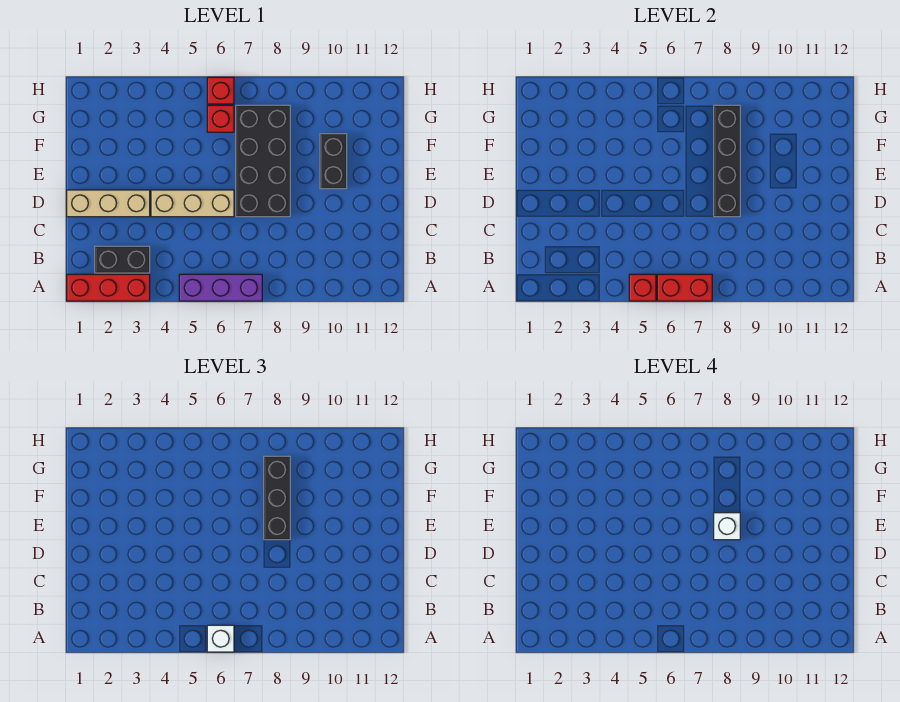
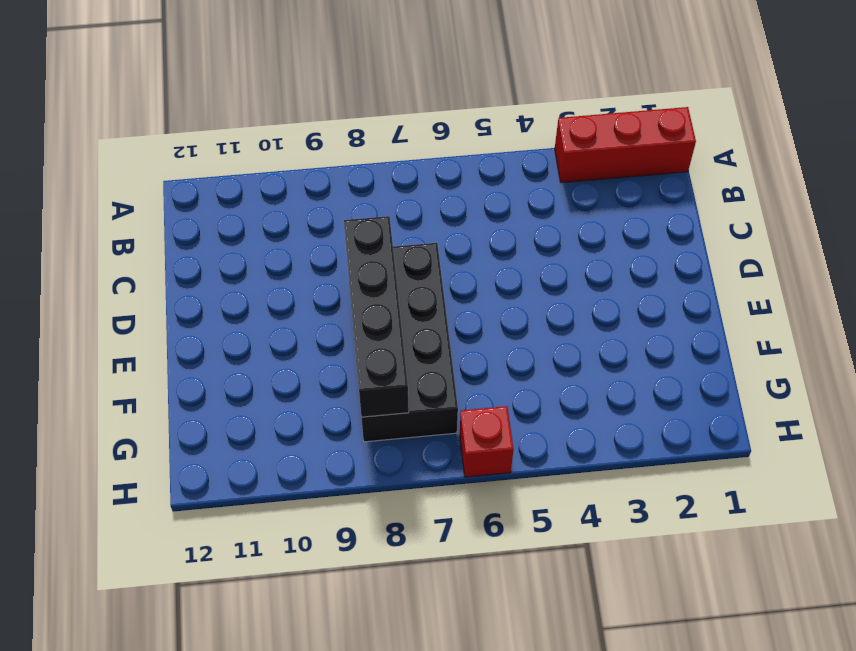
none -> purple 1x3 brick [179,274,262,301]
none -> black 1x2 brick [95,246,150,273]
none -> tan 1x3 brick [67,190,150,217]

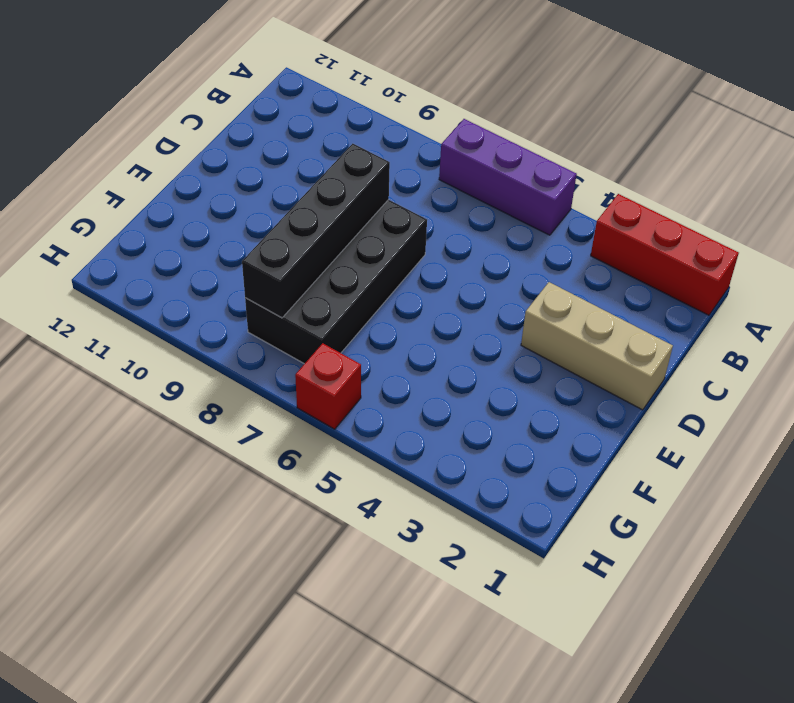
none -> black 1x2 brick [95,246,150,273]
none -> tan 1x3 brick [151,190,234,217]
none -> black 1x2 brick [320,134,347,189]

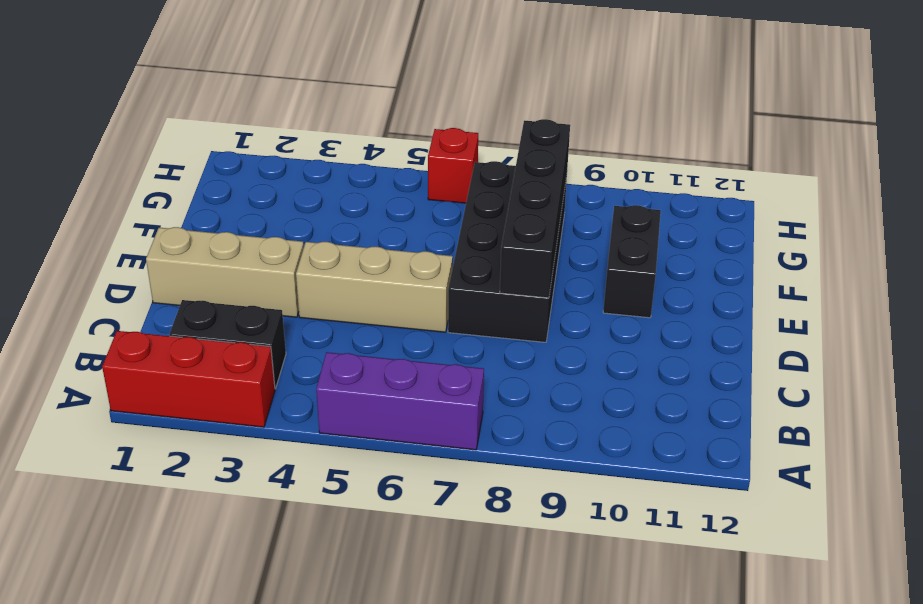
none -> red 1x1 brick [207,105,234,132]
none -> red 1x1 brick [629,274,656,301]
none -> red 1x2 brick [657,274,712,301]

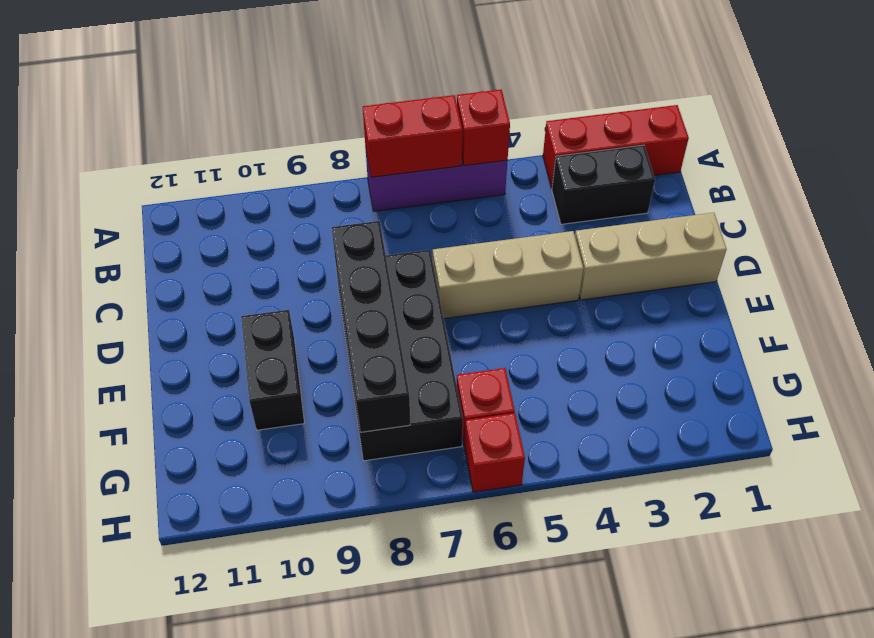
none -> white 1x1 brick [207,625,234,652]
none -> black 1x3 brick [264,456,290,540]
none -> white 1x1 brick [714,513,740,540]

